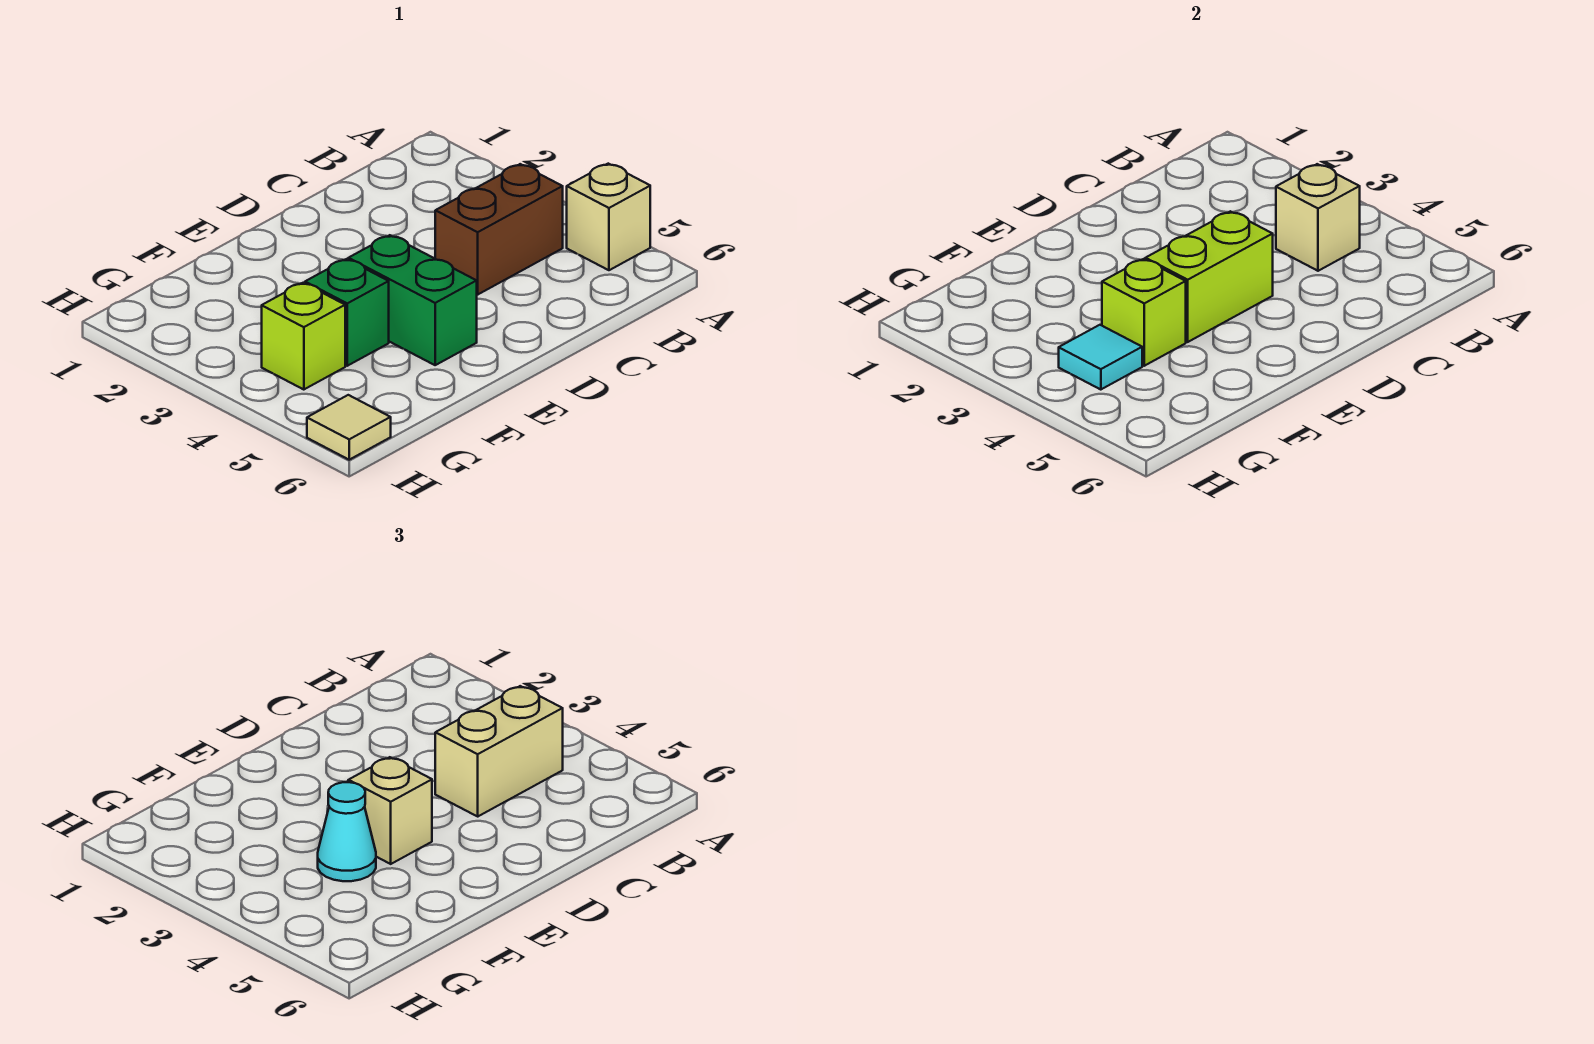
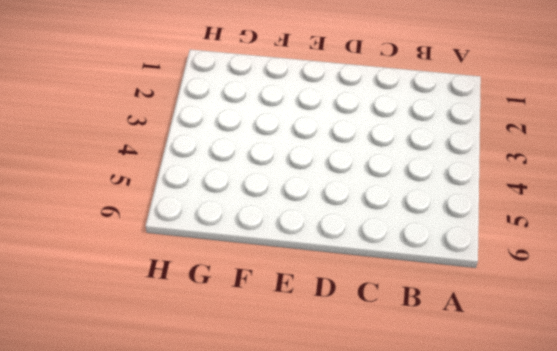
none -> tan 1x1 brick [567,164,650,270]
none -> brown 1x2 brick [435,164,563,294]
none -> green 1x2 brick [348,235,477,365]

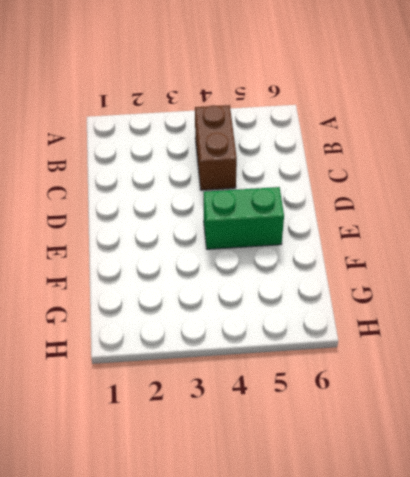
none -> tan 1x1 brick [567,164,650,270]
none -> green 1x1 brick [305,259,389,366]
none -> lime 1x1 brick [262,283,345,390]

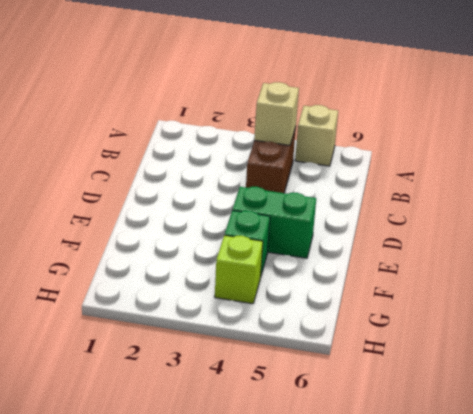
none -> tan 1x1 tile [307,395,391,460]
none -> lime 1x2 brick [1145,211,1273,342]
none -> lime 1x1 brick [1102,259,1186,366]

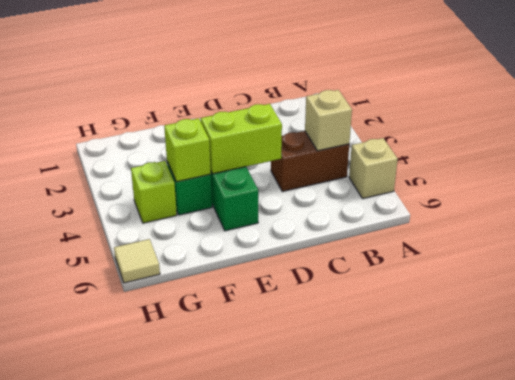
none -> cyan 1x1 tile [1059,325,1142,390]
none -> tan 1x2 brick [435,686,563,816]
none -> tan 1x1 brick [348,757,432,864]

